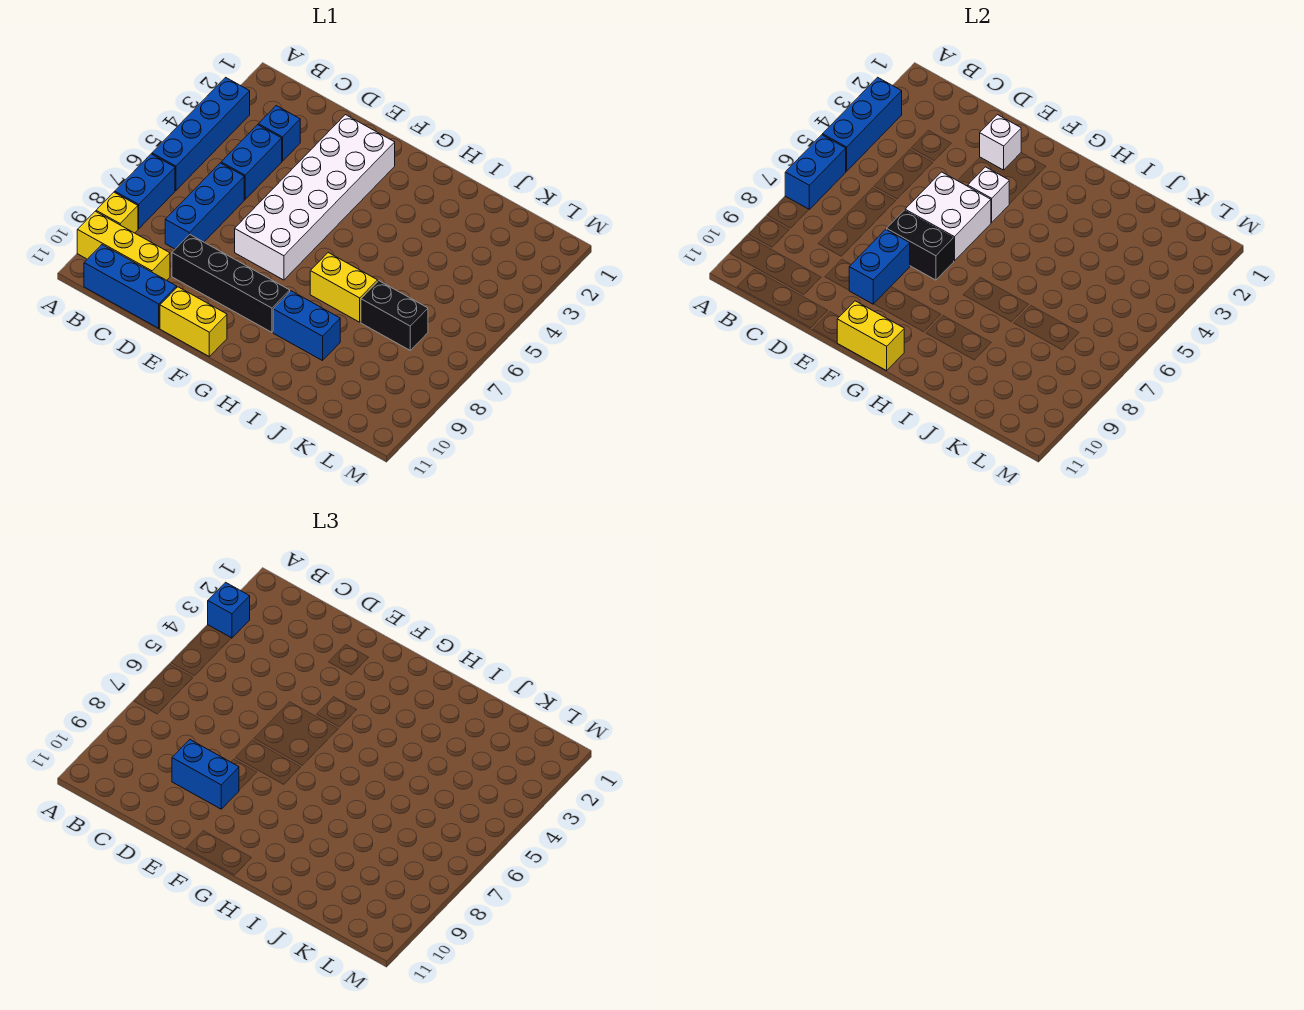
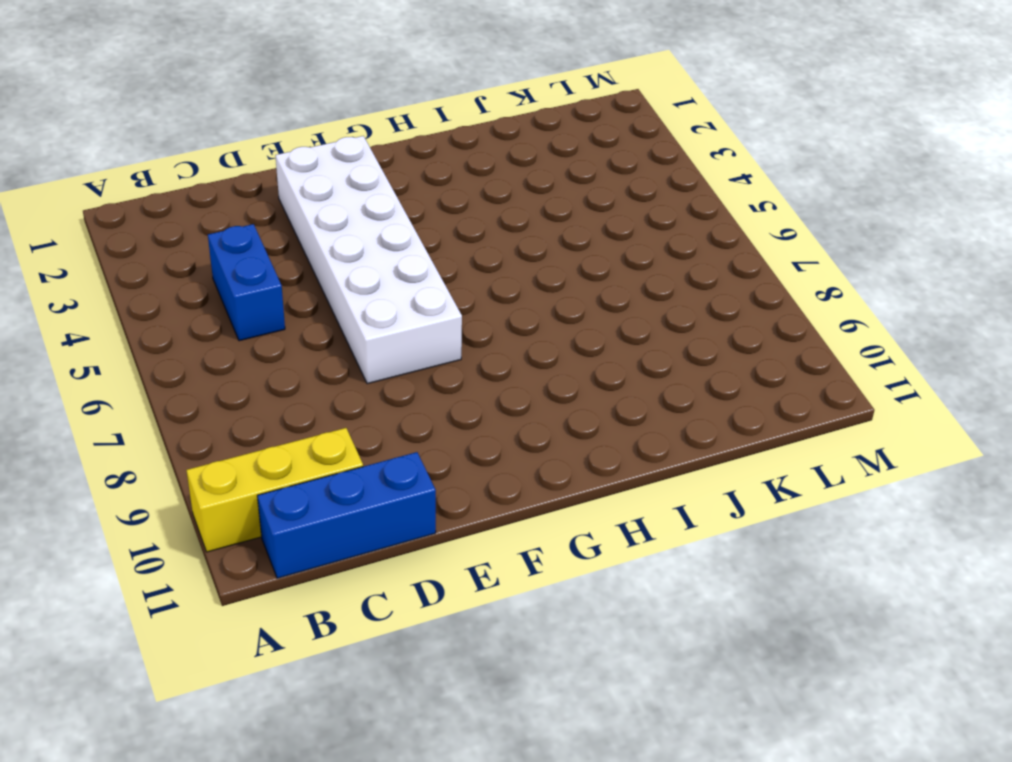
none -> blue 1x4 brick [152,77,250,190]
none -> blue 1x2 brick [115,154,175,229]
none -> yellow 1x1 brick [96,192,138,233]

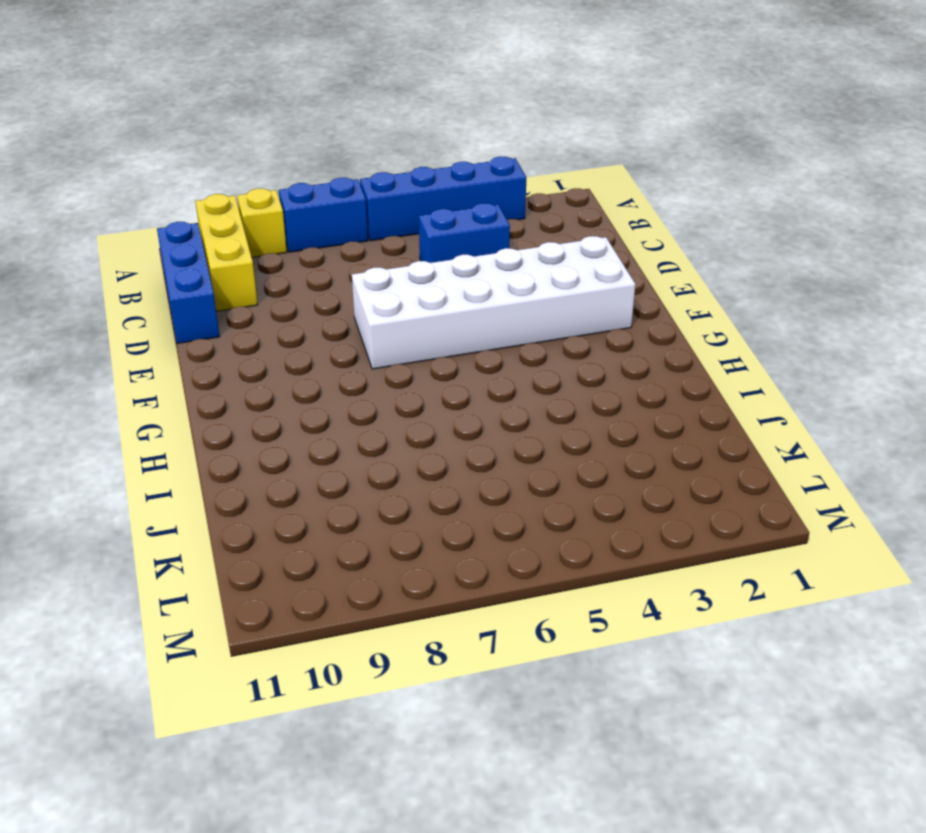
none -> blue 1x1 brick [258,106,300,161]
none -> blue 1x3 brick [165,163,244,249]
none -> black 1x4 brick [172,235,290,332]

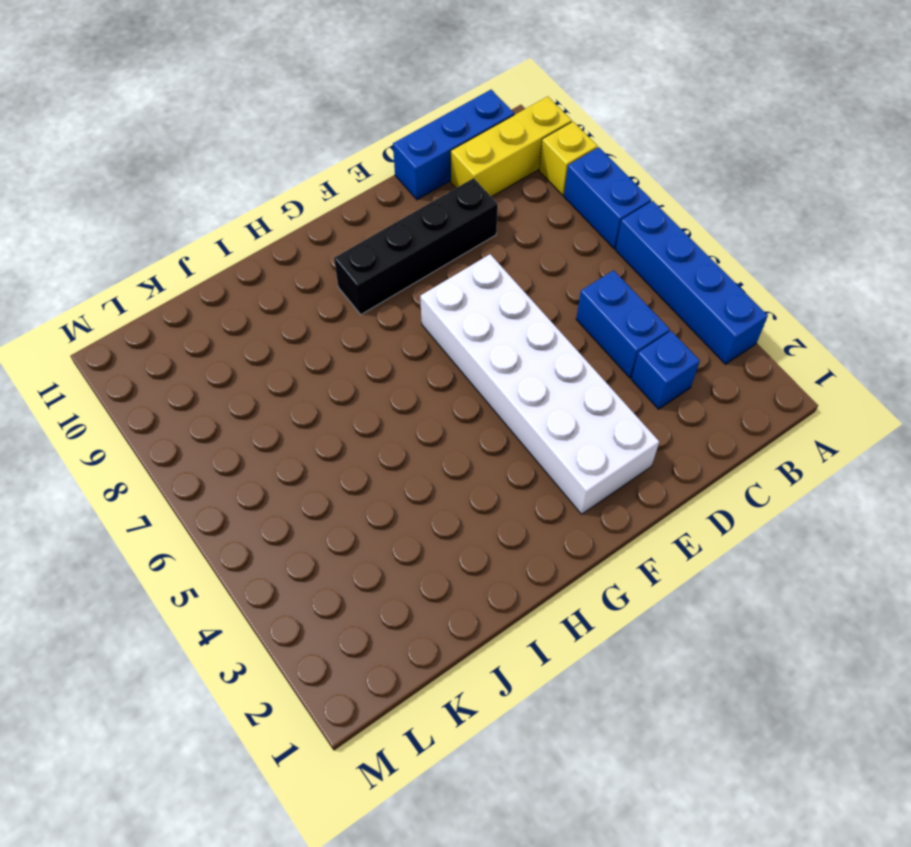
none -> blue 1x3 brick [165,163,244,249]
none -> yellow 1x2 brick [160,287,227,356]
none -> yellow 1x2 brick [310,253,378,322]

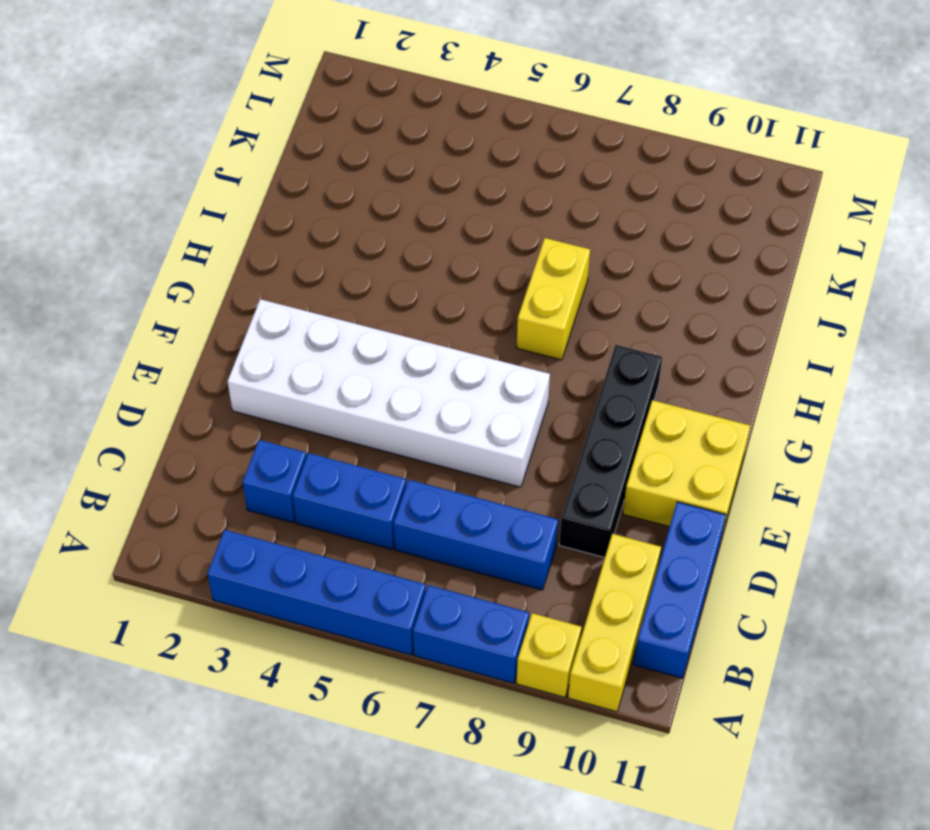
yellow 2x2 brick [623,400,750,534] -> yellow 1x2 brick [160,287,227,356]
none -> blue 1x2 brick [273,291,340,361]
none -> black 1x2 brick [361,281,428,350]
none -> blue 1x3 brick [823,77,902,171]

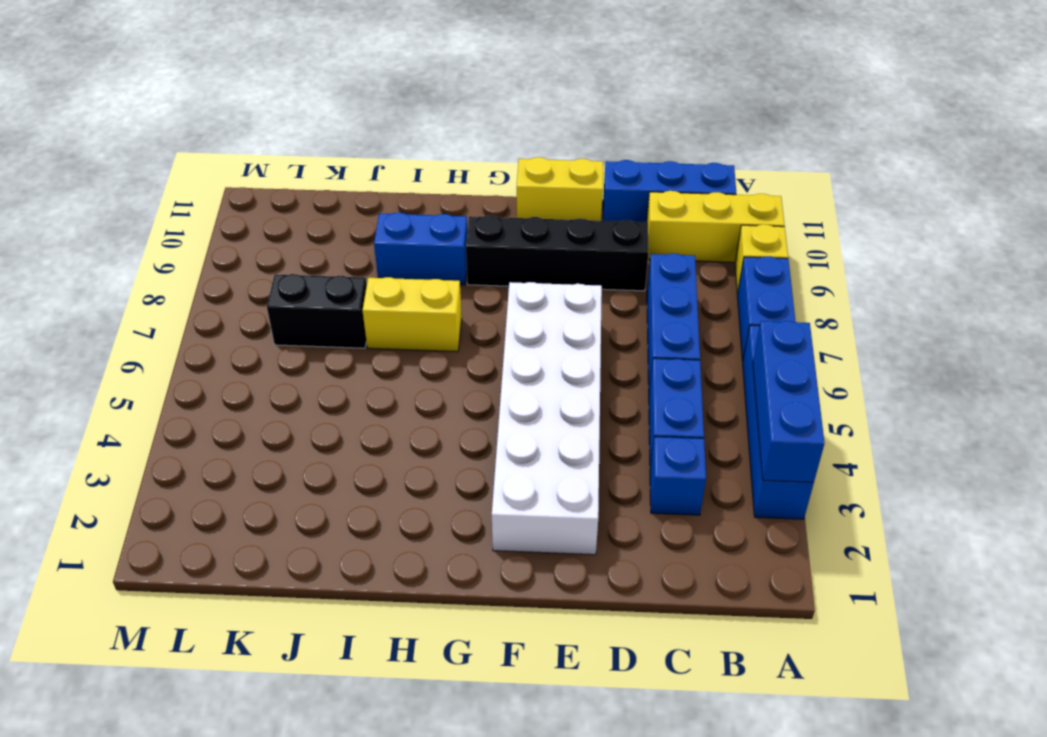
none -> blue 1x2 brick [785,135,846,209]
none -> white 1x1 brick [980,115,1021,170]
none -> white 2x2 brick [905,172,991,261]

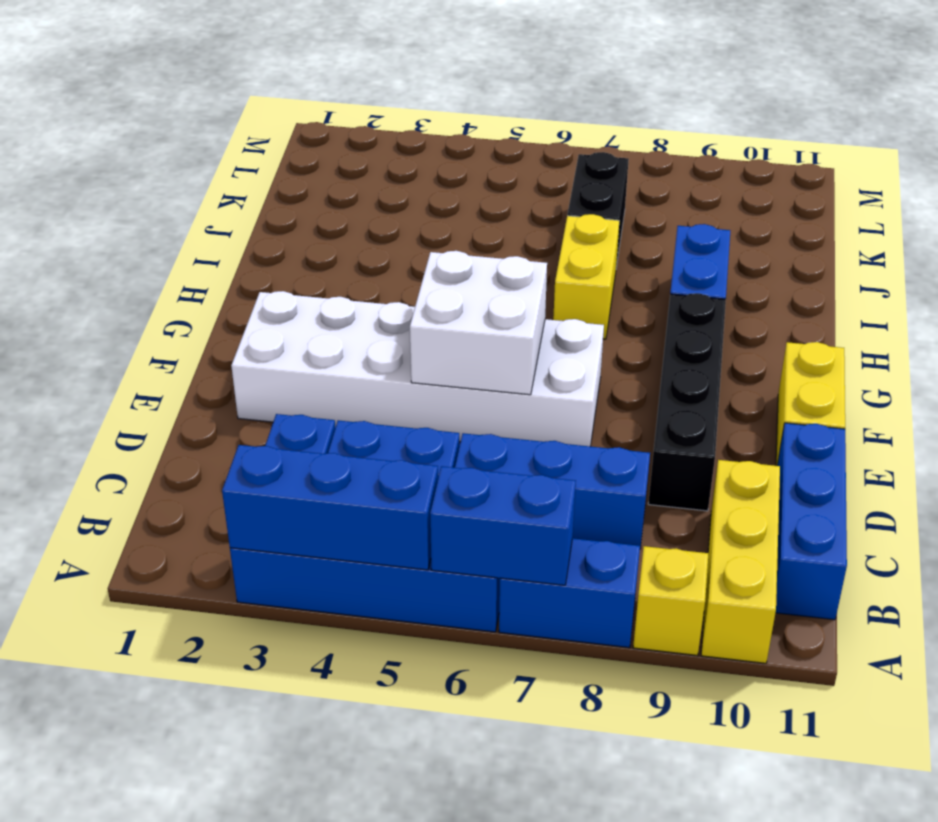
none -> white 1x1 brick [980,115,1021,170]
none -> black 1x2 brick [887,210,954,280]
none -> blue 1x2 brick [849,229,910,304]

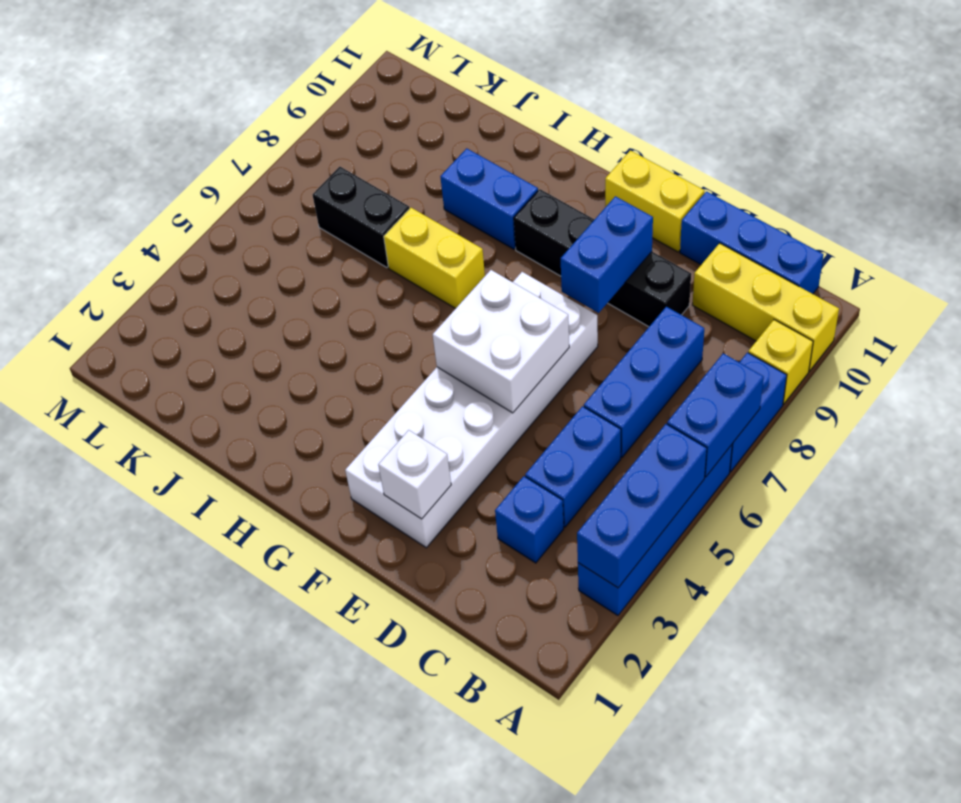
none -> black 1x2 brick [887,210,954,280]
none -> white 1x1 brick [968,167,1009,223]
none -> yellow 1x2 brick [837,301,904,371]

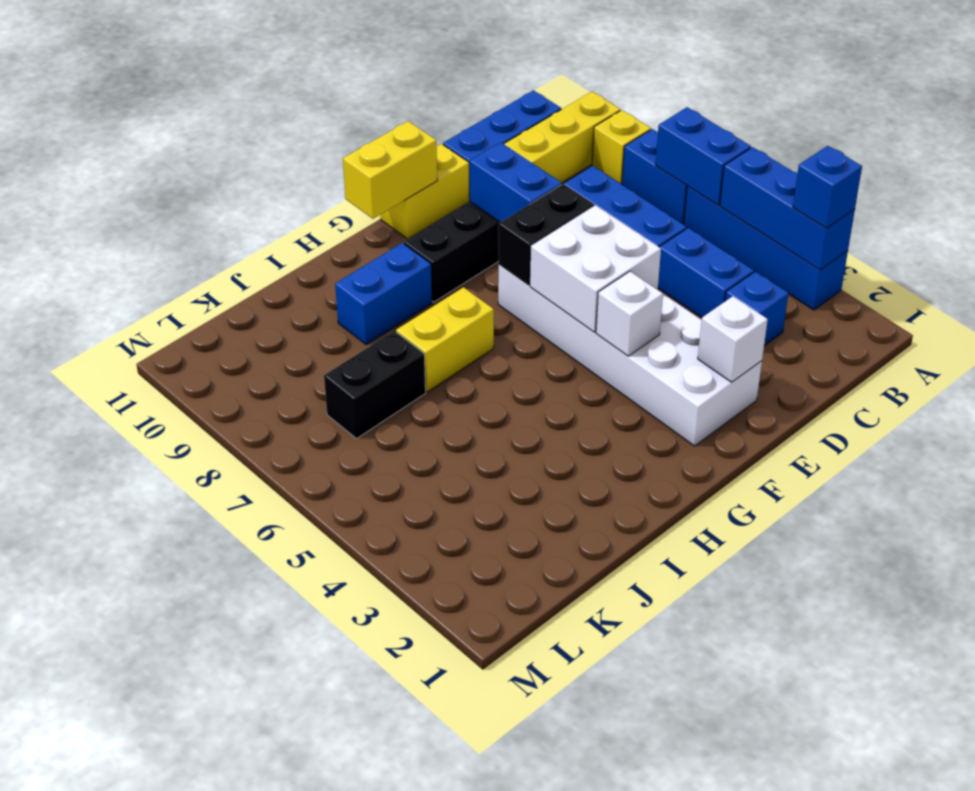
none -> blue 1x2 brick [172,740,239,809]

